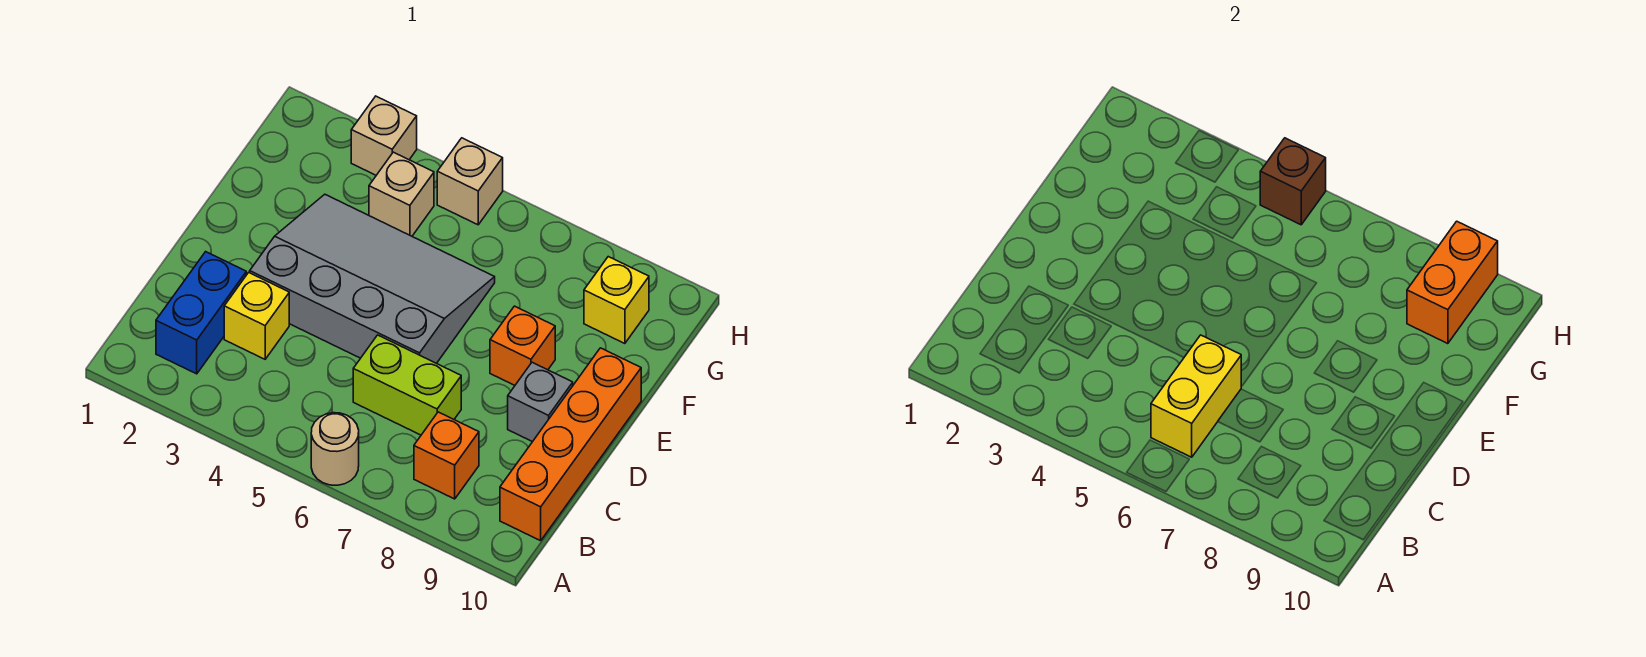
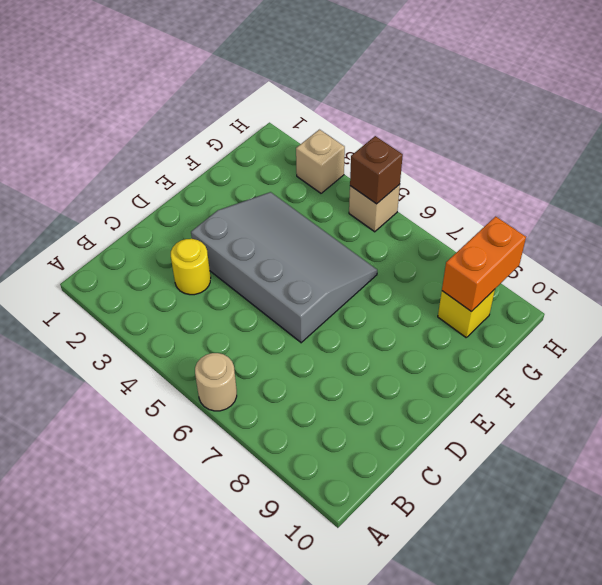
yellow 1x1 round brick [171,239,211,295] -> yellow 1x1 brick [224,272,289,359]
none -> blue 1x2 brick [156,252,246,374]
none -> orange 1x1 brick [414,412,479,499]
none -> orange 1x4 brick [500,348,641,541]

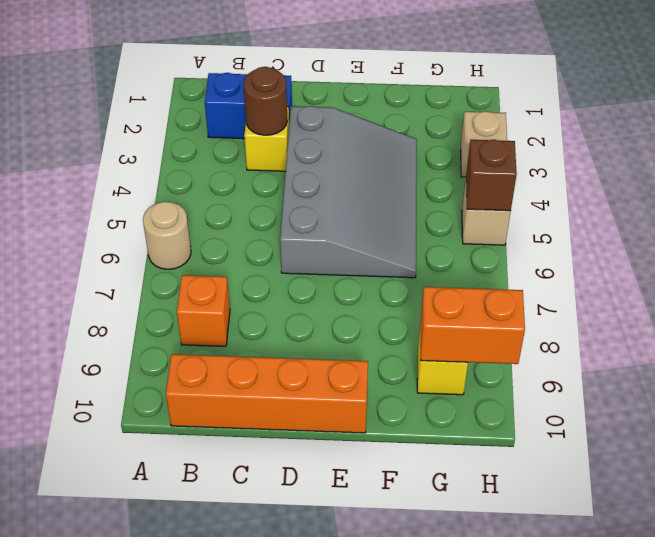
brown 1x1 round brick [244,67,287,135] -> none
none -> lime 1x2 brick [353,335,461,435]
none -> grey 1x1 brick [508,362,573,442]
none -> orange 1x1 brick [490,306,555,385]

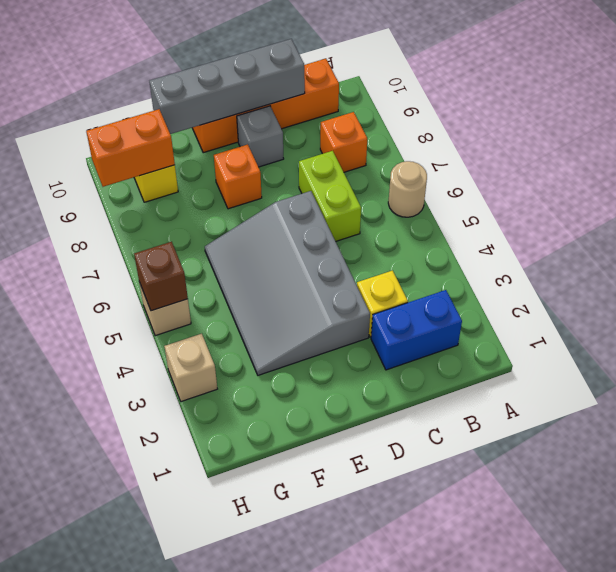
grey 1x4 brick [149,39,305,134] -> none
none -> tan 1x1 brick [369,152,434,236]
none -> yellow 1x2 brick [1151,335,1241,457]

